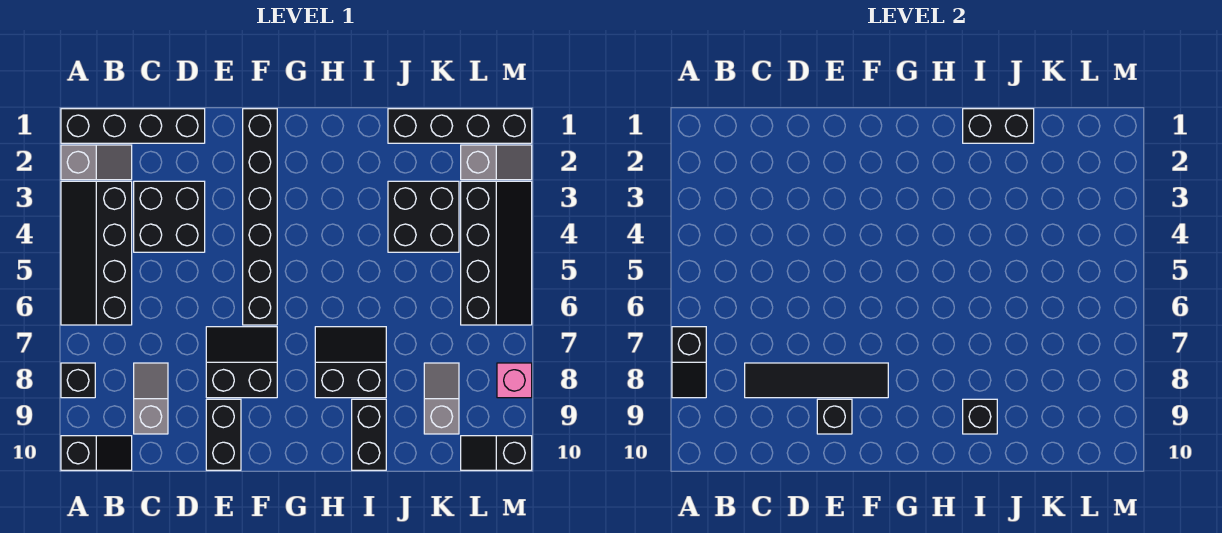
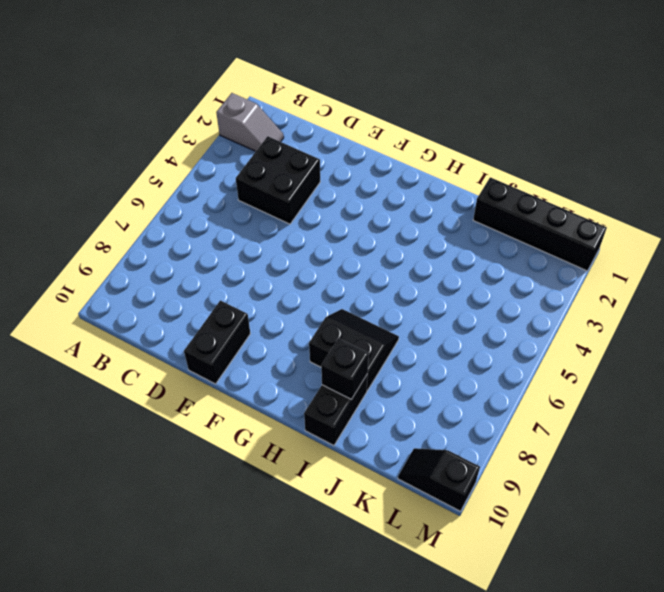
none -> black 1x4 brick [61,109,205,143]
none -> black 2x4 slope [61,181,132,325]
none -> black 1x1 brick [61,363,95,398]

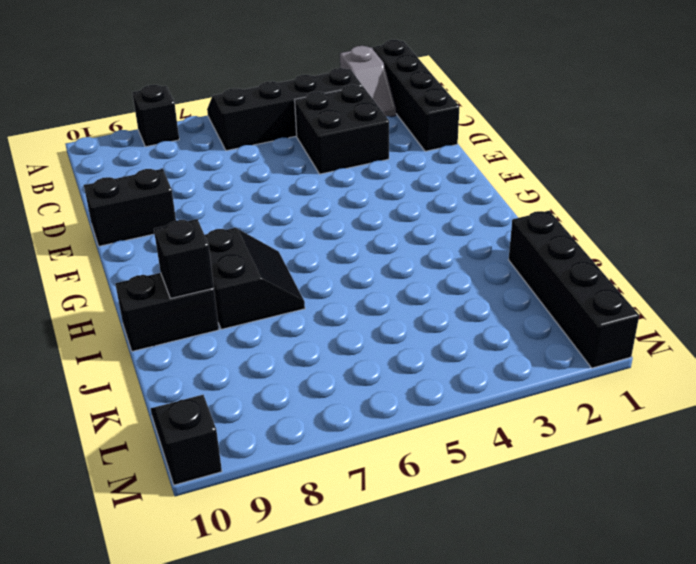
none -> black 1x2 slope [61,436,132,470]
none -> grey 1x2 slope [134,363,168,434]
none -> black 2x2 slope [206,327,277,398]

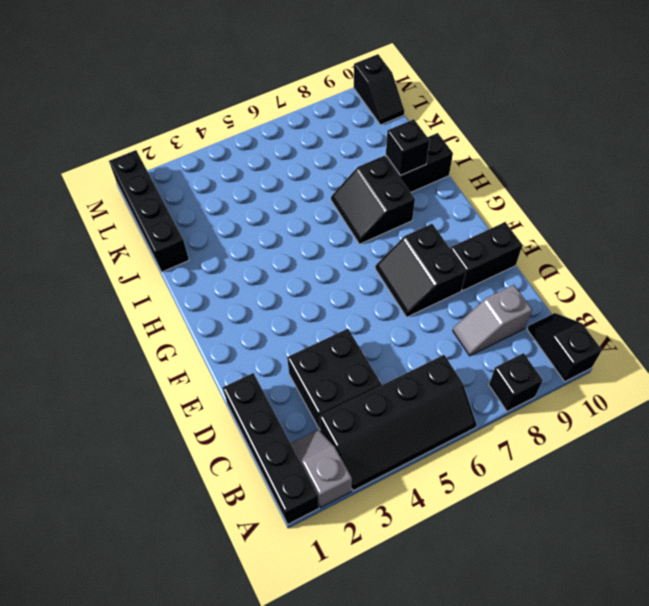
none -> black 1x6 brick [243,109,277,325]
none -> black 2x2 brick [388,181,459,252]
none -> grey 1x2 slope [424,363,459,434]

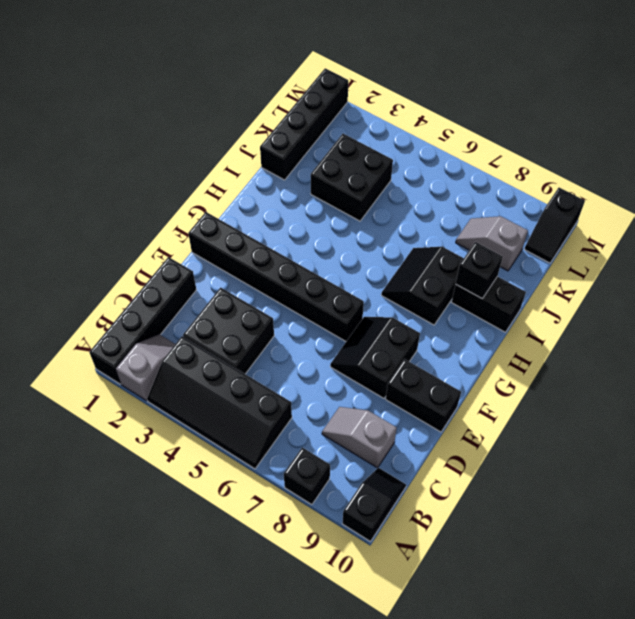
none -> grey 1x2 slope [461,145,532,180]
none -> black 2x4 slope [461,181,532,325]
none -> pink 1x1 brick [497,363,532,398]

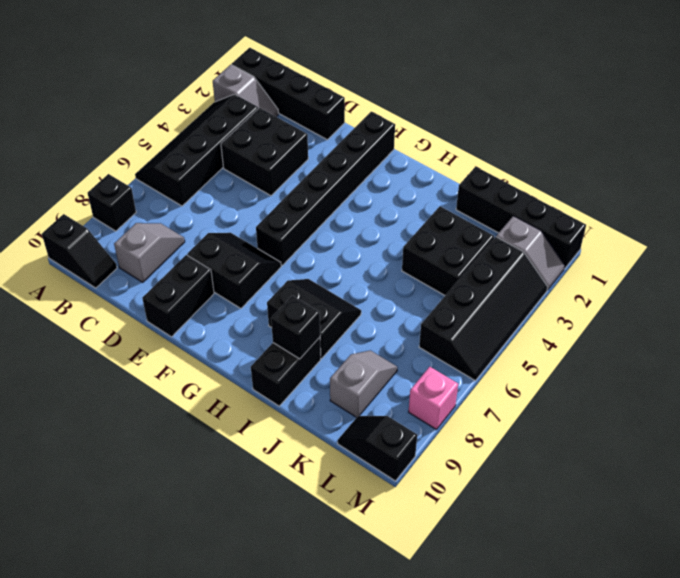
none -> black 1x2 slope [672,327,706,398]
none -> black 1x4 tile [745,363,888,398]
none -> black 1x1 brick [817,399,852,434]

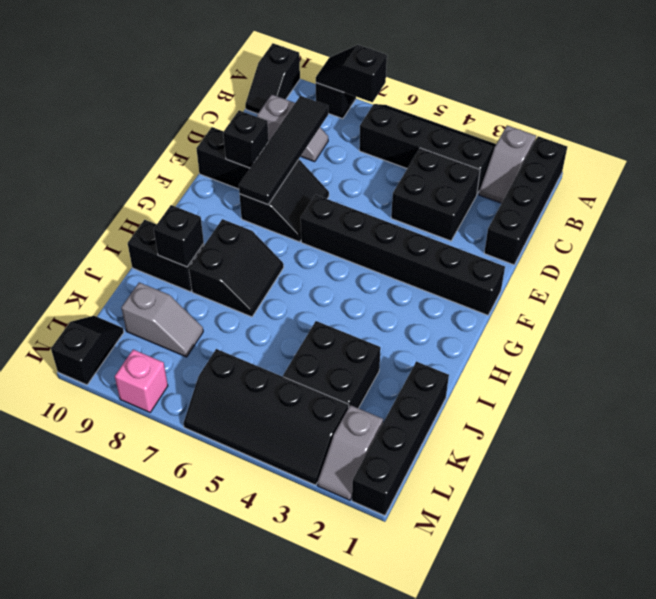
none -> black 1x2 brick [963,109,1034,143]

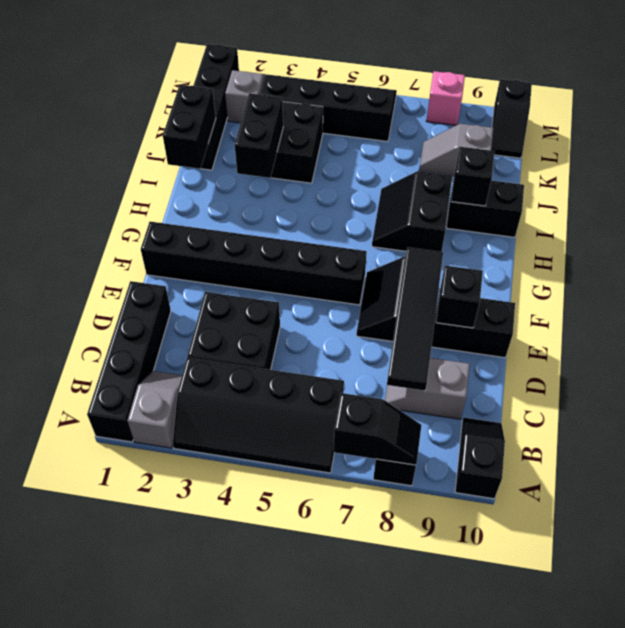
black 1x2 brick [235,93,283,178] -> none

